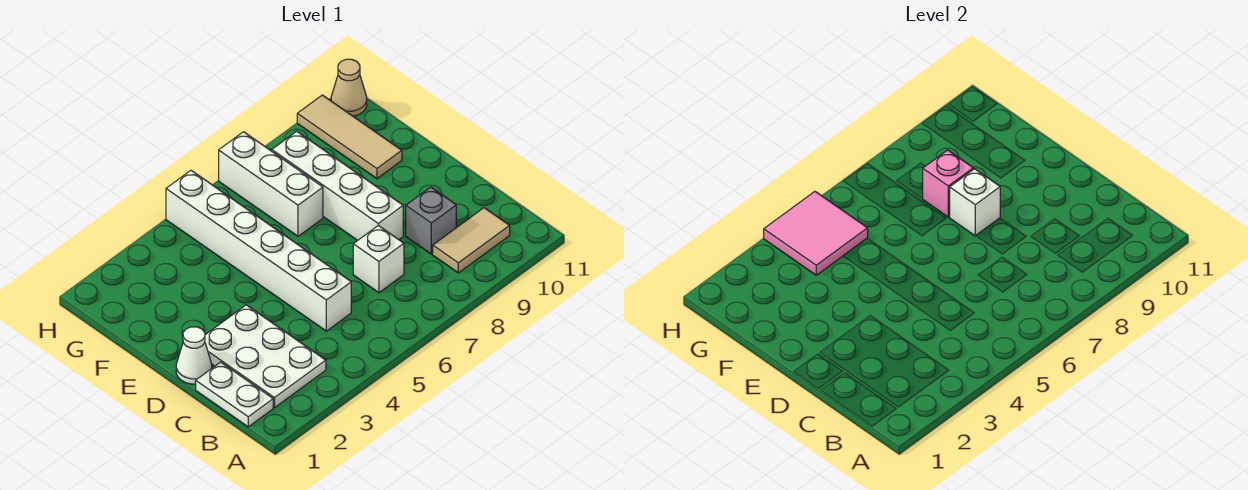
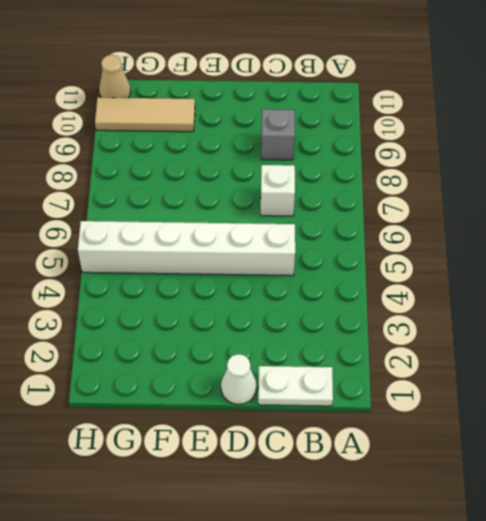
none -> white 2x3 plate [205,305,326,408]
none -> tan 1x2 tile [433,208,510,273]
none -> white 1x4 brick [272,131,403,240]

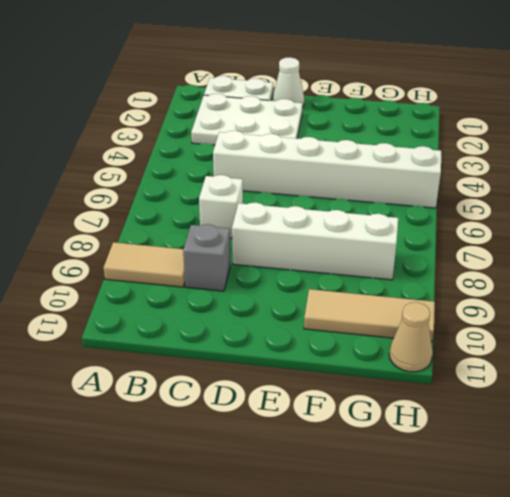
tan 1x2 tile [103,242,185,287] -> tan 1x2 tile turned to [433,208,510,273]
none -> white 1x3 brick [219,132,323,236]
none -> white 1x1 brick [949,169,1000,236]
none -> pink 1x1 brick [923,150,973,217]

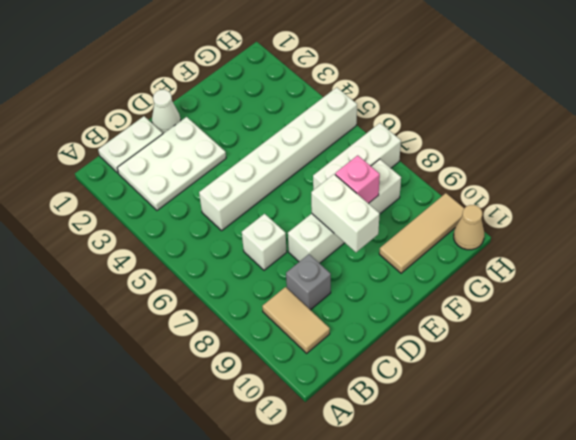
white 1x2 brick [311,174,380,252] -> white 1x1 brick [949,169,1000,236]
none -> pink 2x2 tile [764,192,868,275]

